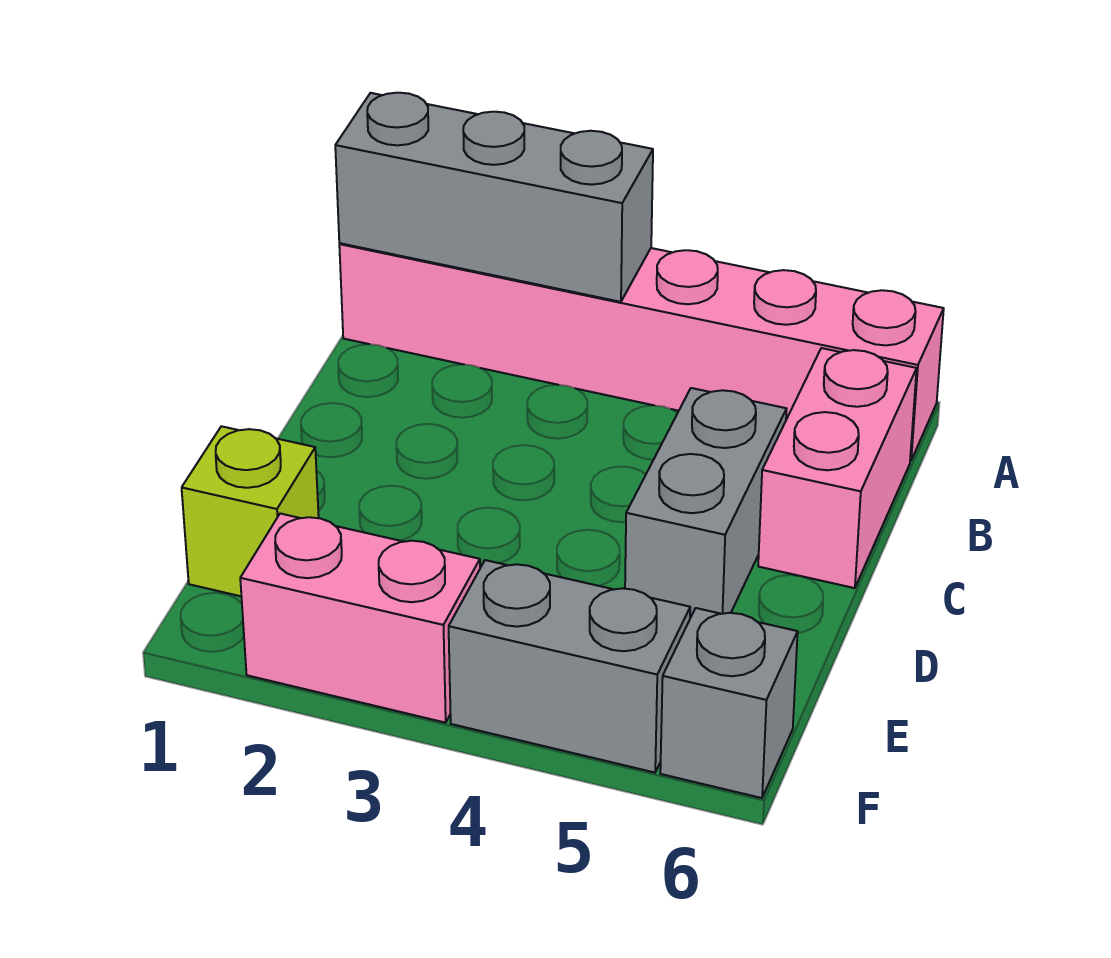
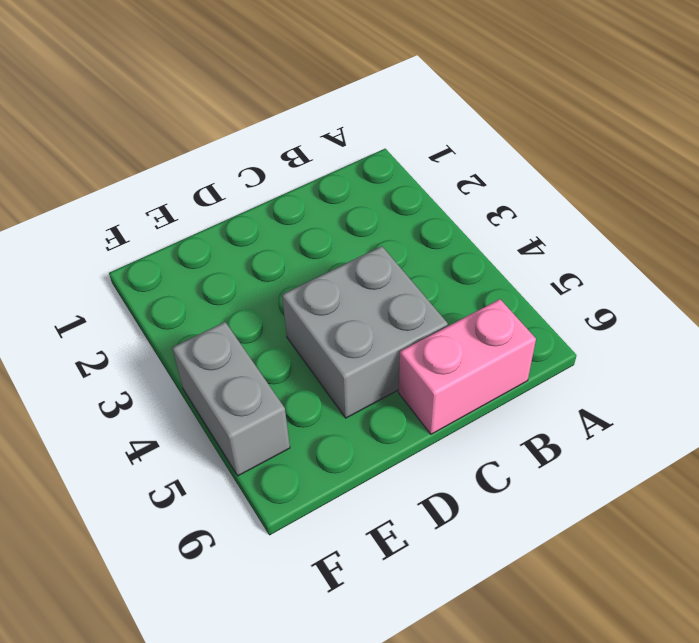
grey 2x2 brick [282,246,448,418] -> grey 1x2 brick [625,388,787,618]
none -> pink 1x6 brick [339,243,944,461]
none -> lime 1x1 brick [182,426,319,596]

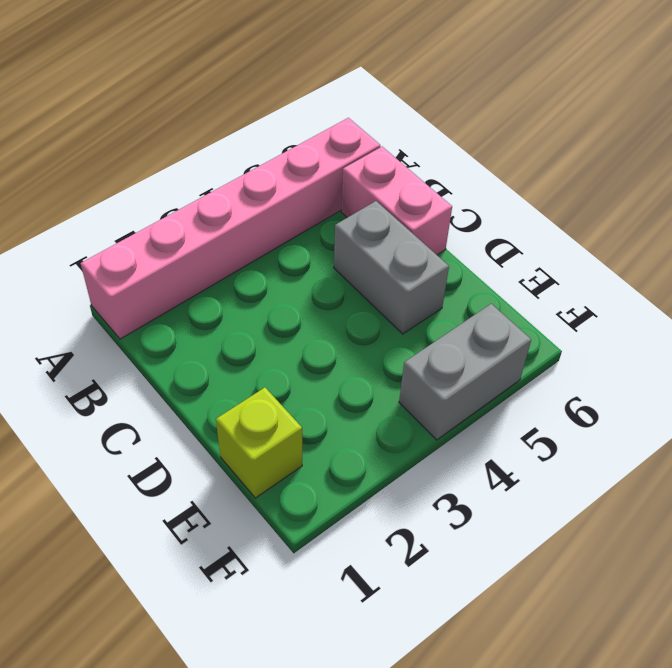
none -> pink 1x2 brick [240,514,480,723]
none -> grey 1x1 brick [660,608,798,798]

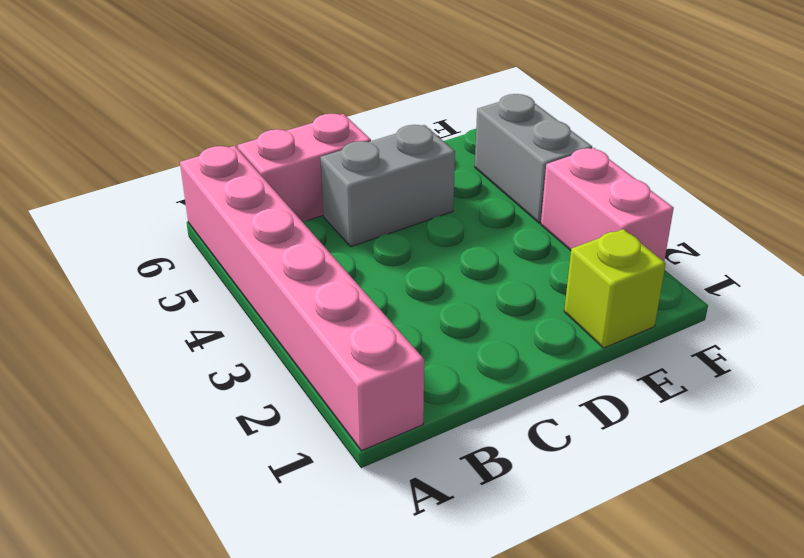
none -> grey 1x1 brick [660,608,798,798]
none -> grey 1x3 brick [335,93,653,302]

